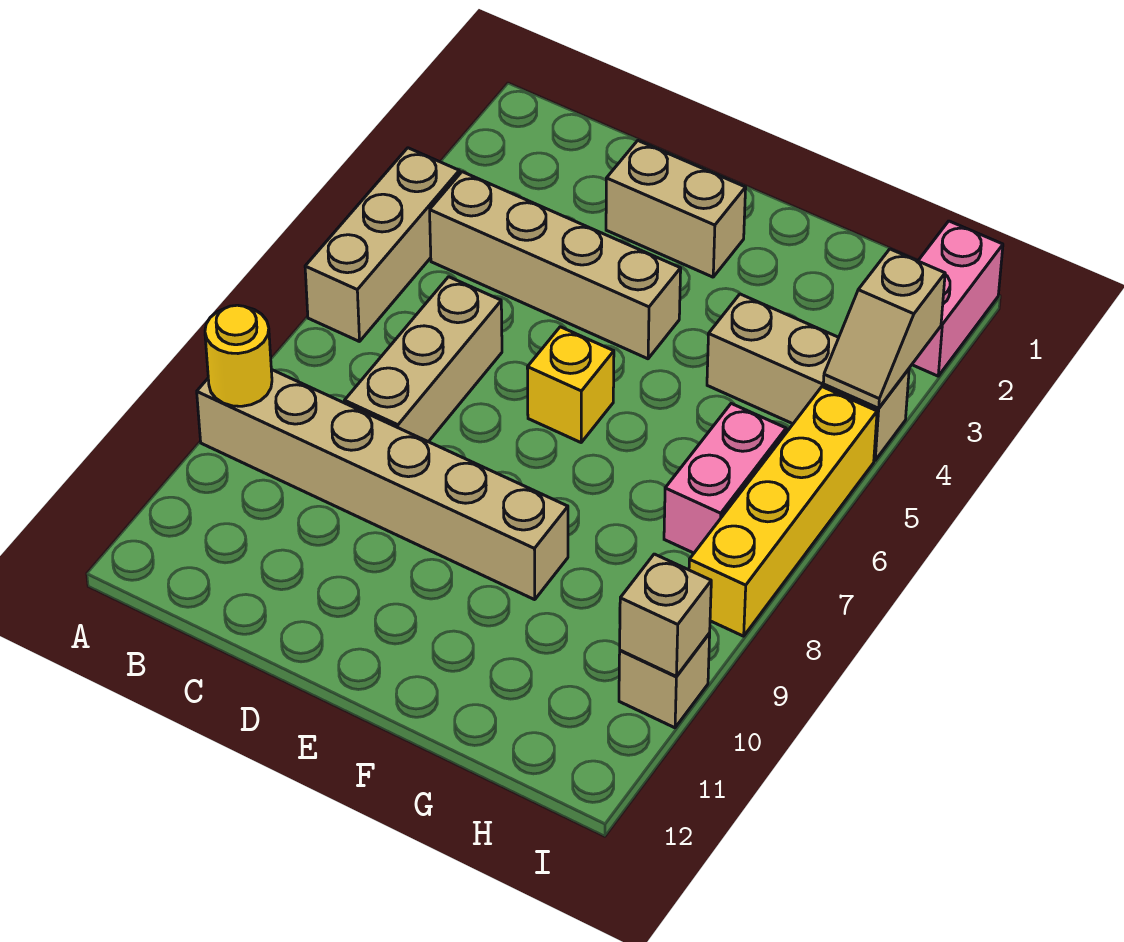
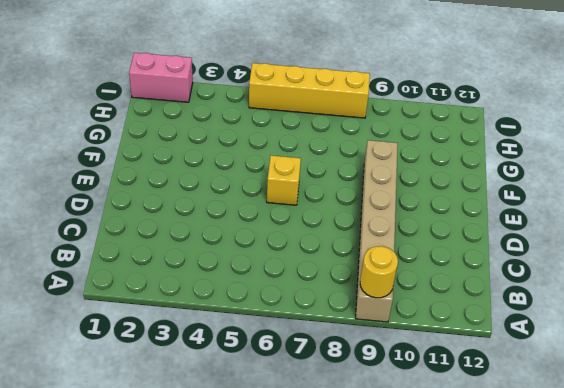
none -> tan 1x3 brick [305,148,459,342]
none -> tan 1x4 brick [430,172,681,359]
none -> tan 1x3 brick [345,277,502,442]

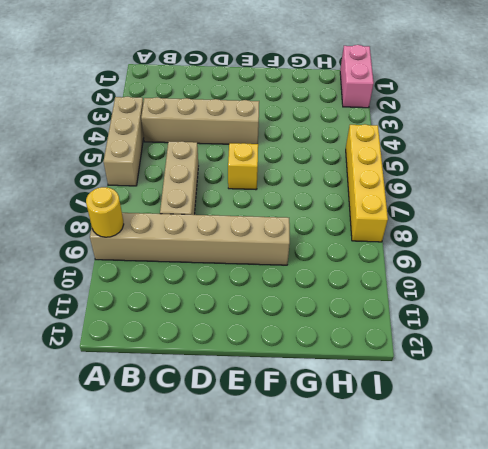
none -> tan 1x2 brick [606,141,746,277]
none -> tan 1x3 brick [707,294,909,460]
none -> pink 1x2 brick [664,404,786,553]

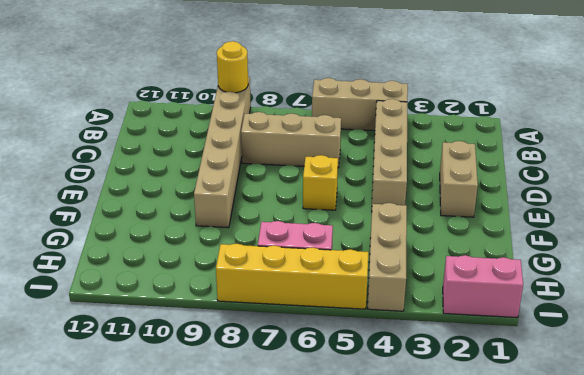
none -> tan 1x1 brick [619,633,710,728]
none -> tan 1x2 slope [823,249,945,408]
none -> tan 1x1 brick [620,554,711,676]

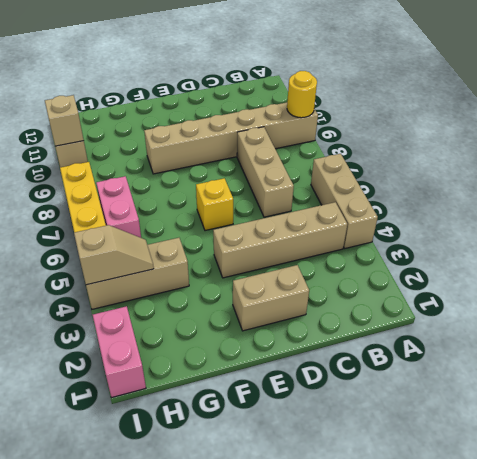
tan 1x2 slope [74,225,154,285] -> tan 1x2 slope turned to [823,249,945,408]

